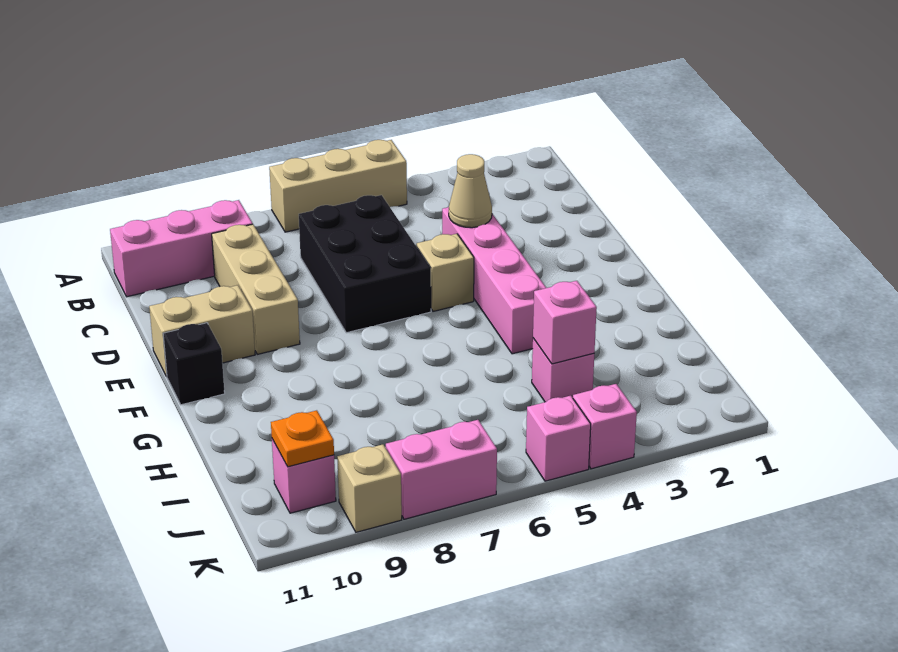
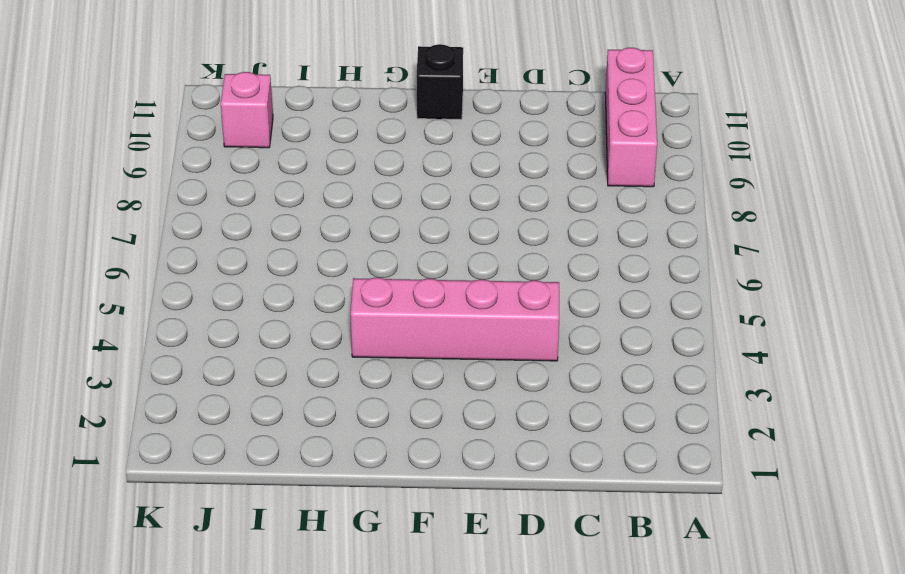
none -> tan 1x3 brick [269,140,407,232]
none -> black 2x3 brick [299,195,431,333]
none -> tan 1x3 brick [212,224,300,354]

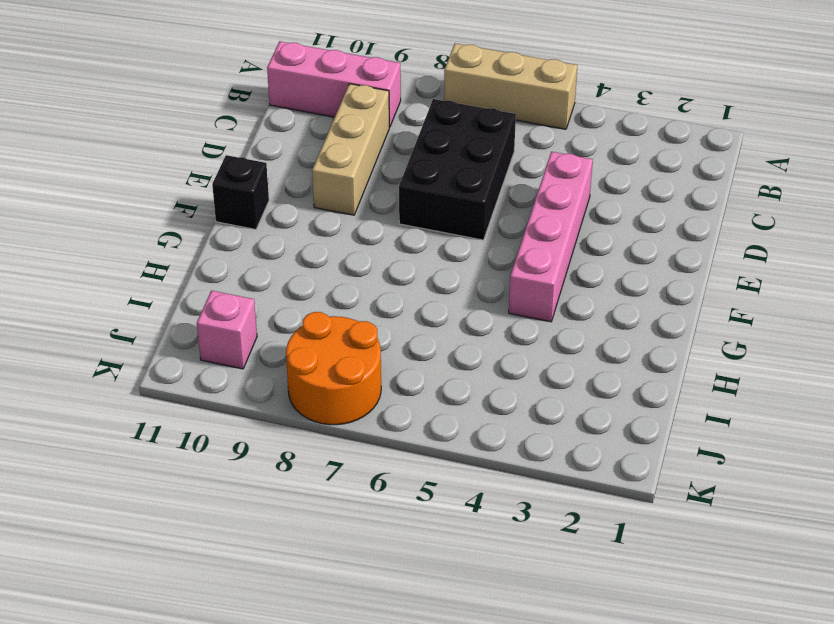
orange 2x2 round brick [286,312,381,425] -> pink 1x2 brick [386,420,497,519]
none -> tan 1x1 brick [417,234,474,311]
none -> tan 1x2 brick [149,285,255,377]
none -> pink 1x1 brick [532,338,594,402]

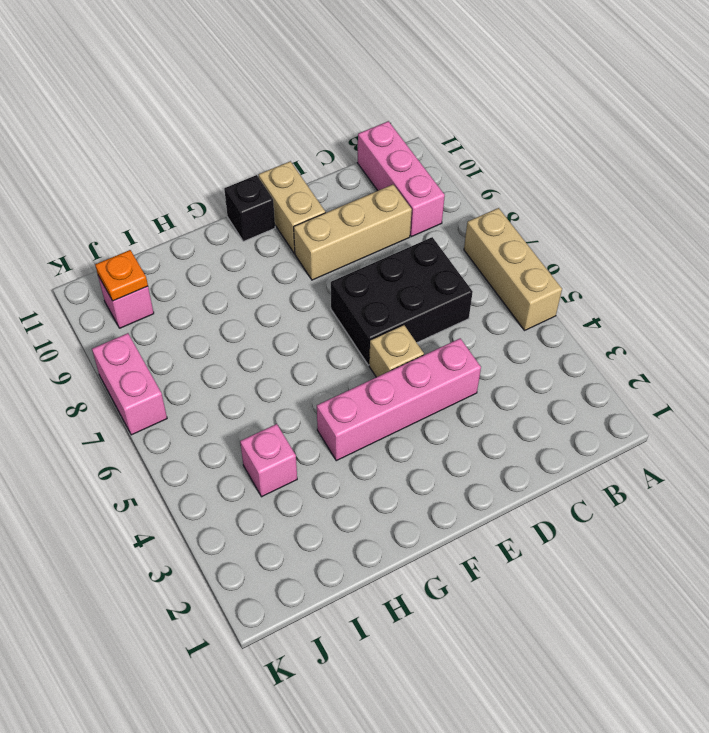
none -> pink 1x1 brick [573,384,637,469]
none -> pink 1x1 brick [526,396,591,481]
none -> tan 1x1 brick [337,444,402,532]

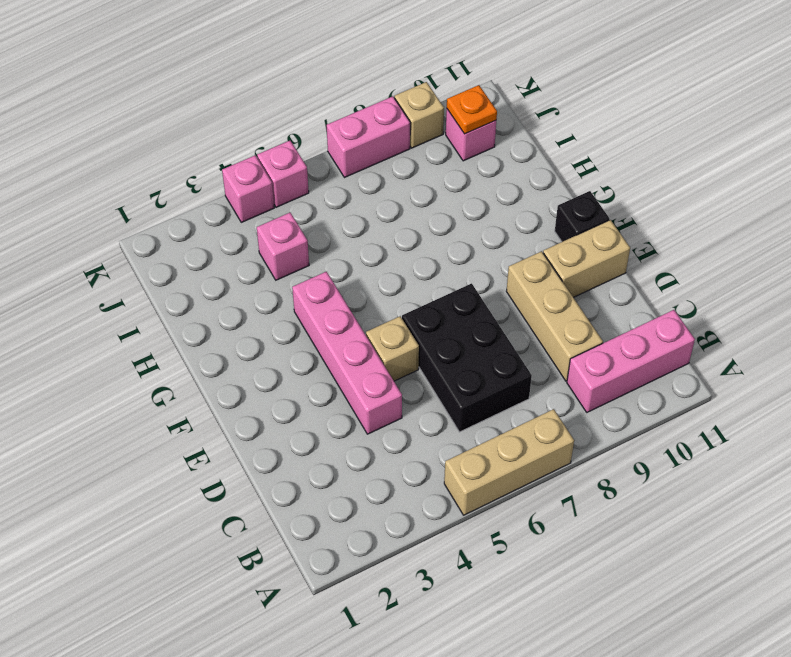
none -> tan 1x1 cone [449,154,492,228]
none -> pink 1x1 brick [533,281,597,364]

